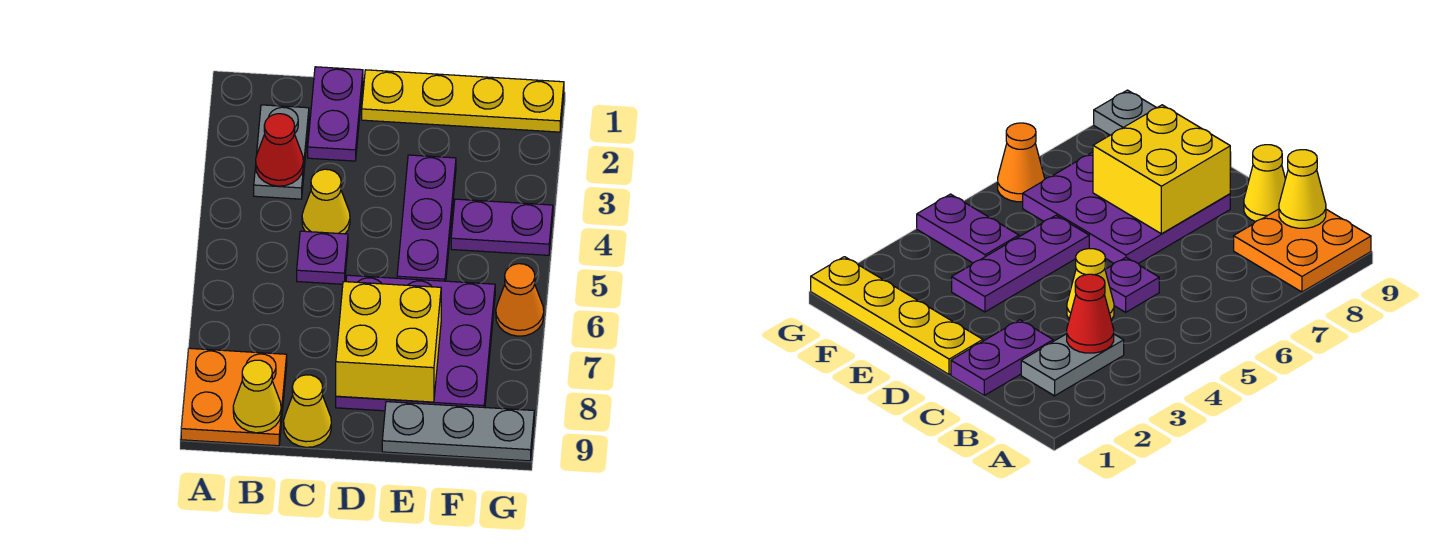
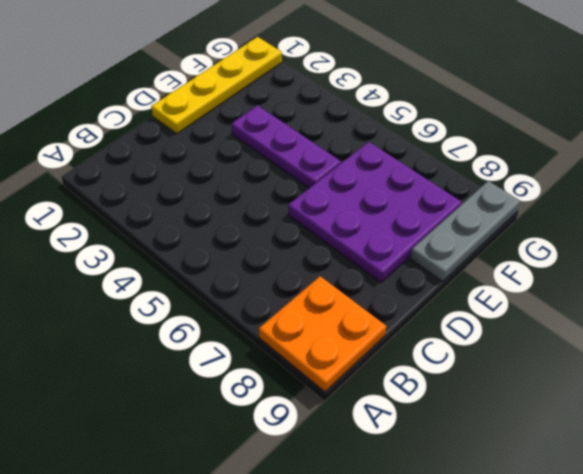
none -> grey 1x2 plate [254,105,309,199]
none -> purple 1x2 plate [308,67,363,161]
none -> yellow 1x1 cone [302,169,350,234]

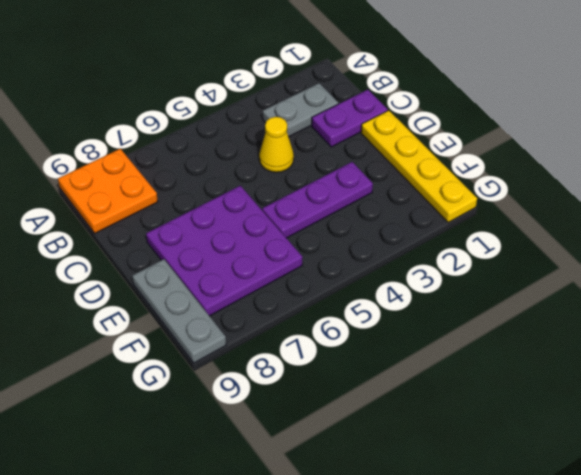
none -> purple 1x1 plate [297,231,348,284]
none -> yellow 1x1 cone [284,375,331,447]
none -> purple 1x2 plate [451,199,553,255]

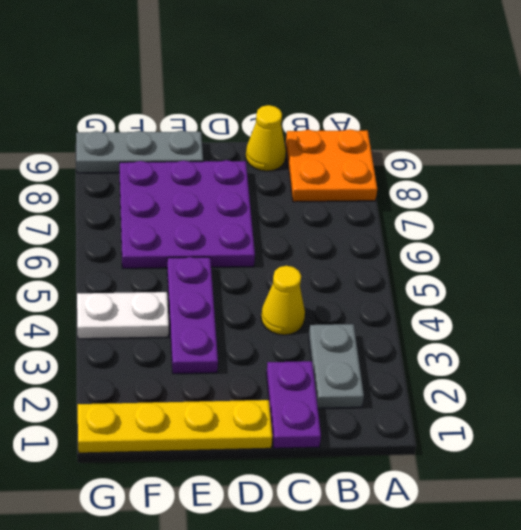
white 1x2 plate [77,292,169,339] -> purple 1x2 plate [451,199,553,255]
none -> purple 1x1 plate [297,231,348,284]
none -> orange 1x1 cone [496,264,544,336]
none -> red 1x1 cone [256,114,303,186]

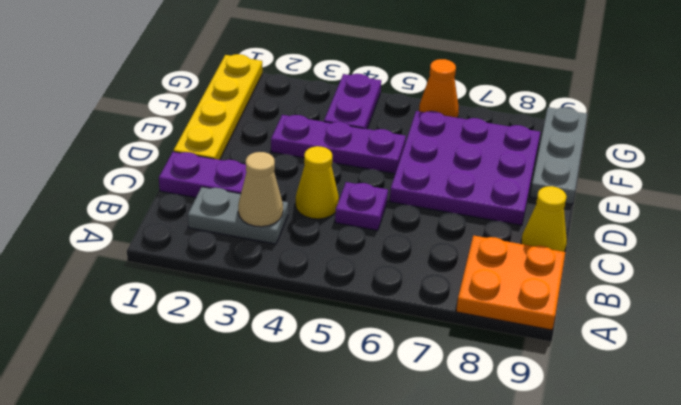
tan 1x1 cone [238,152,283,227] -> red 1x1 cone [256,114,303,186]
none -> yellow 1x1 cone [233,360,281,433]
none -> yellow 2x2 brick [336,282,441,402]

